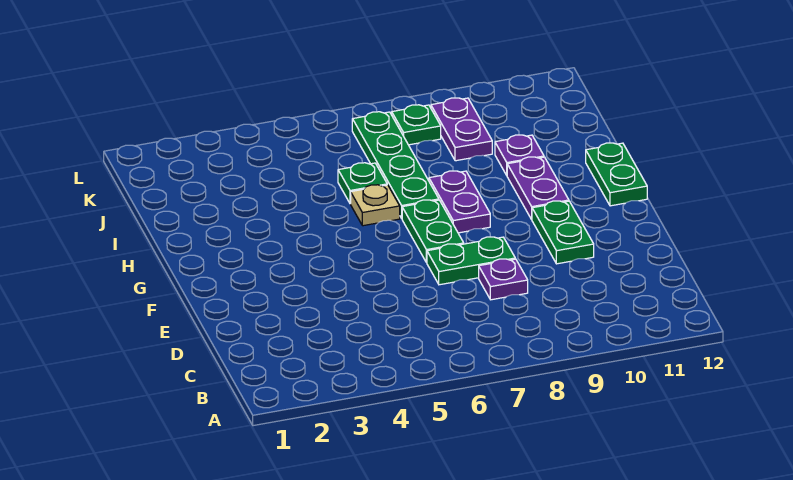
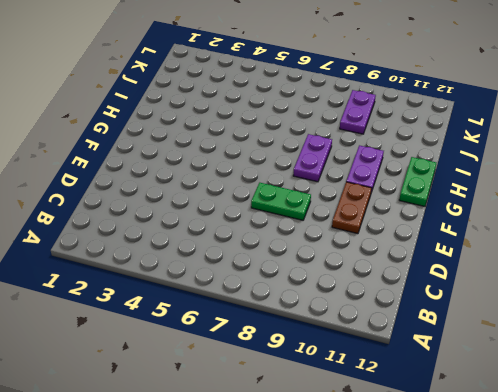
brown 1x2 plate [332,182,372,234] -> green 1x2 plate [532,201,594,264]
none -> purple 1x1 plate [479,259,528,300]
none -> green 1x2 plate [402,200,464,263]
none -> tan 1x1 plate [351,185,400,226]

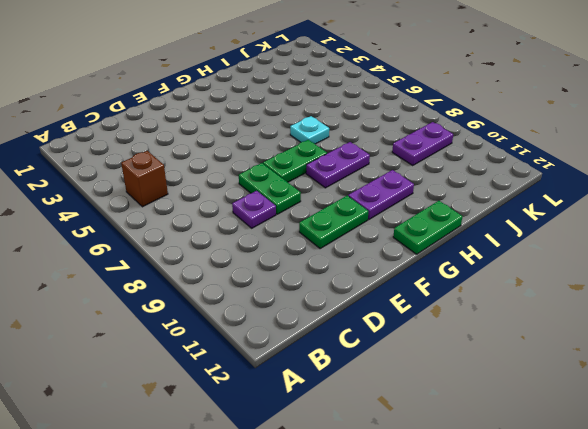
brown 1x1 brick [121,151,168,207] -> none
cyan 1x1 plate [290,116,329,144] -> tan 1x1 plate [351,185,400,226]
none -> green 1x4 plate [352,112,439,218]
none -> green 1x1 plate [338,163,387,204]
none -> purple 1x1 plate [495,135,544,175]

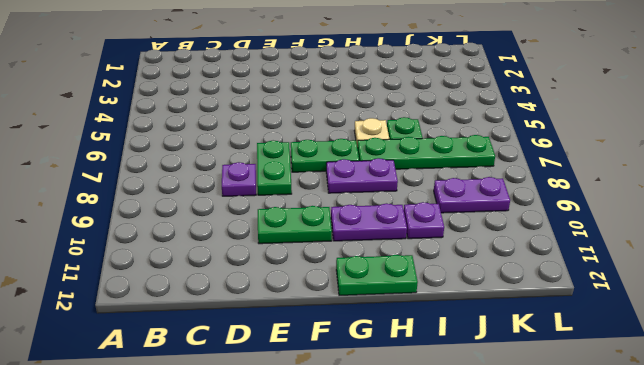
none -> green 1x1 plate [392,105,441,145]

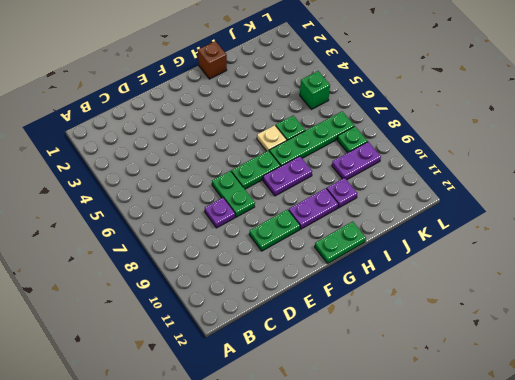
brown 1x1 brick [198,41,227,79] -> none
green 1x1 brick [300,71,330,109] -> none

